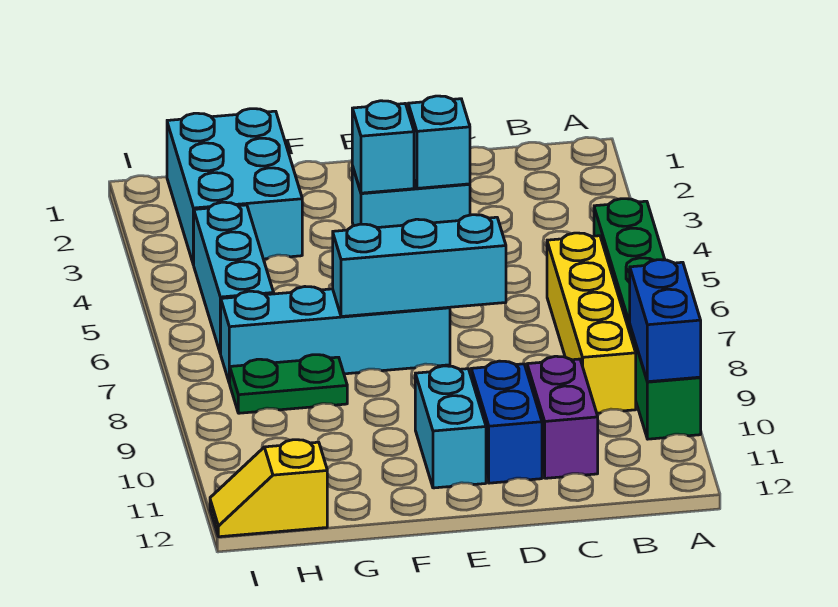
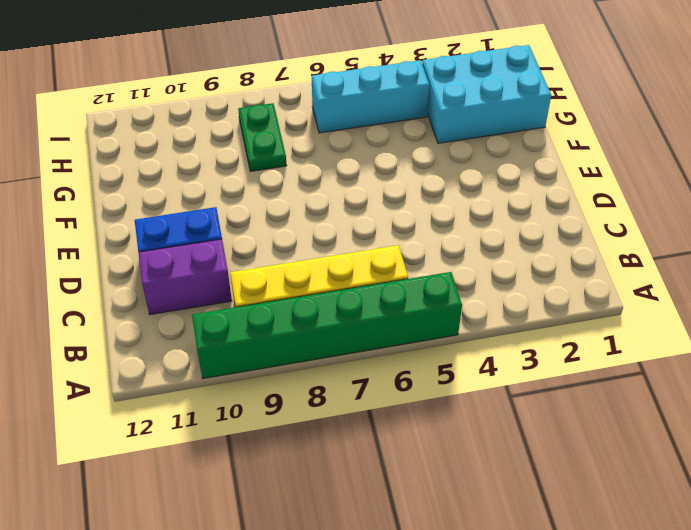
none -> cyan 1x2 brick [352,166,470,228]
none -> cyan 1x4 brick [221,287,450,383]
none -> cyan 1x2 brick [415,366,486,488]

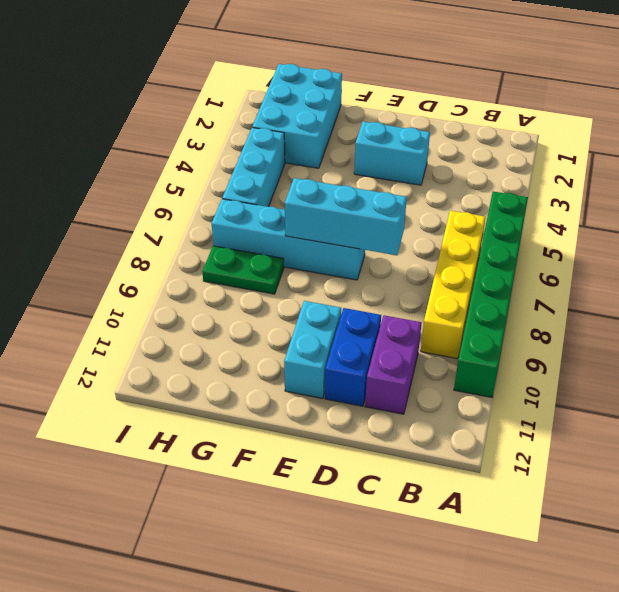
none -> yellow 1x2 slope [210,440,327,537]
none -> blue 1x2 brick [630,260,701,382]
none -> cyan 1x1 brick [408,96,470,188]

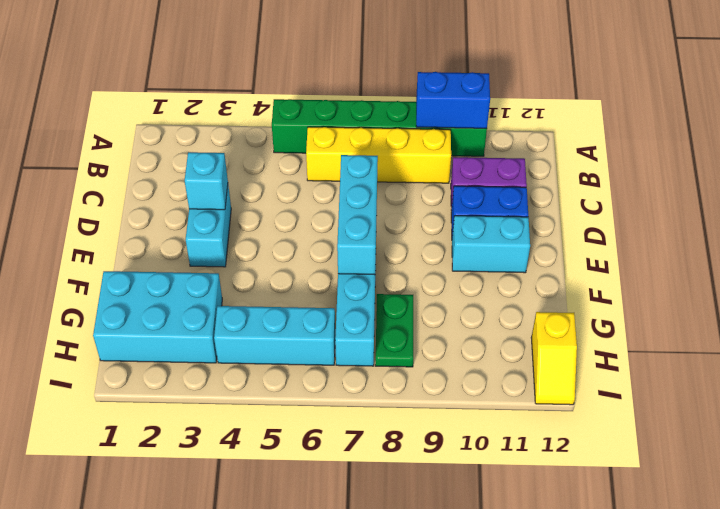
none -> cyan 1x1 brick [352,101,414,193]

